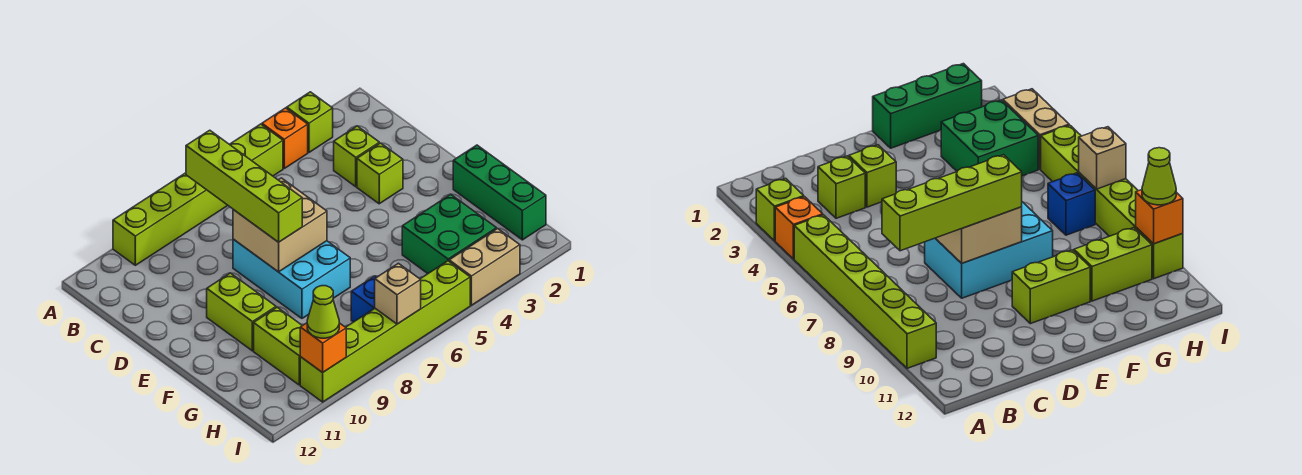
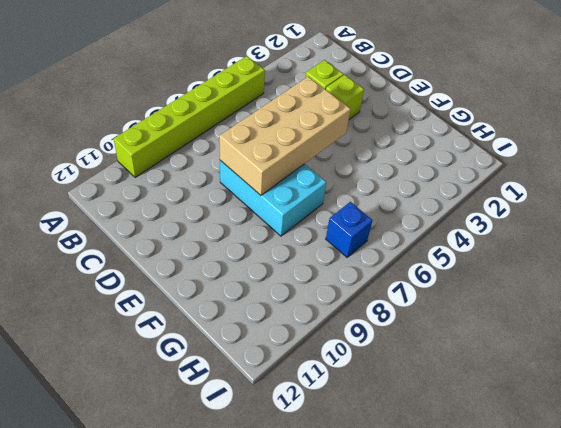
tan 2x4 brick [219,77,351,195] -> tan 2x2 brick [233,178,327,272]
none -> lime 1x1 brick [287,92,333,152]
none -> orange 1x1 brick [262,108,308,168]
none -> lime 1x2 brick [207,273,276,351]

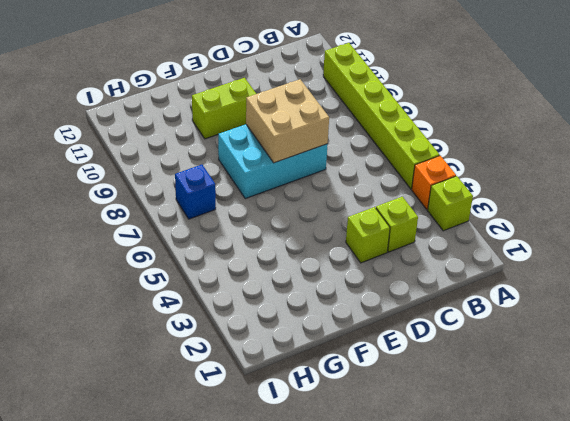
none -> green 1x3 brick [453,145,546,240]
none -> green 2x2 brick [402,194,496,273]
none -> lime 1x2 brick [254,307,302,385]

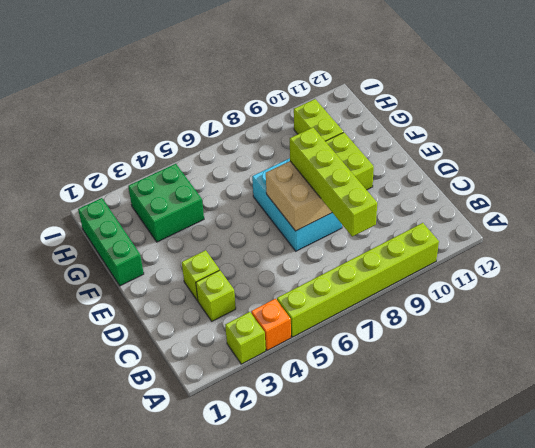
none -> blue 1x1 brick [351,276,377,322]
none -> tan 1x2 brick [449,229,520,305]
none -> lime 1x6 brick [300,261,470,402]

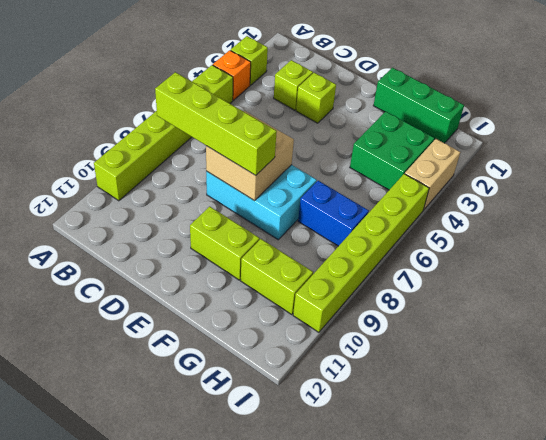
blue 1x2 brick [298,181,369,246] -> blue 1x1 brick [351,276,377,322]
none -> tan 1x1 brick [375,263,421,324]
none -> orange 1x1 brick [300,323,346,373]
none -> lime 1x1 cone [307,286,339,338]

